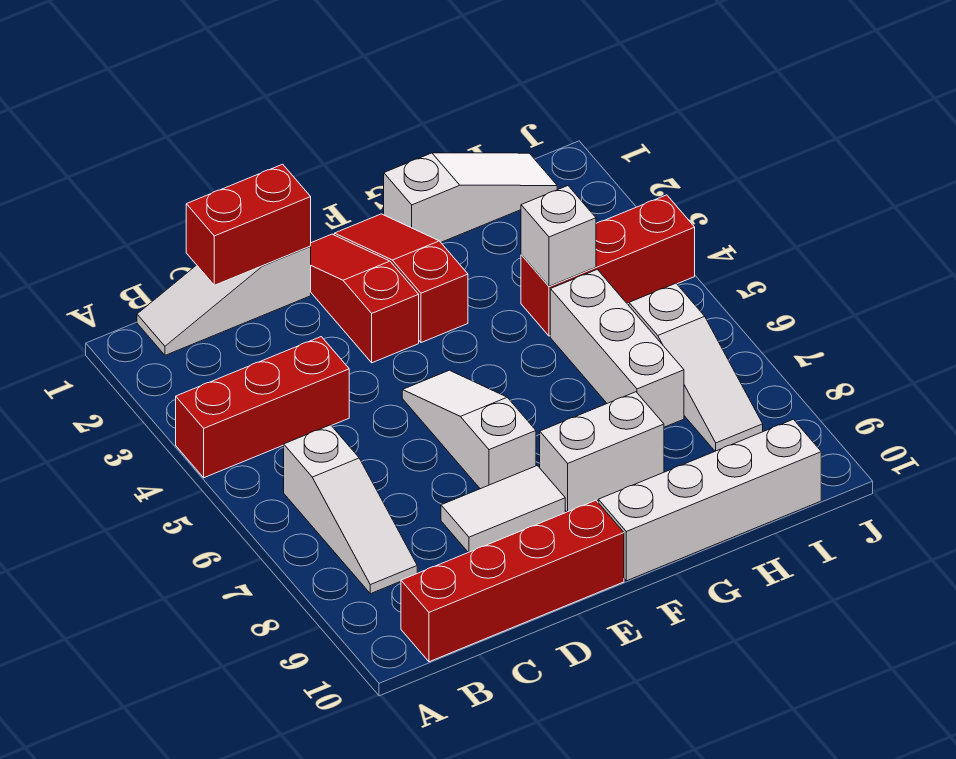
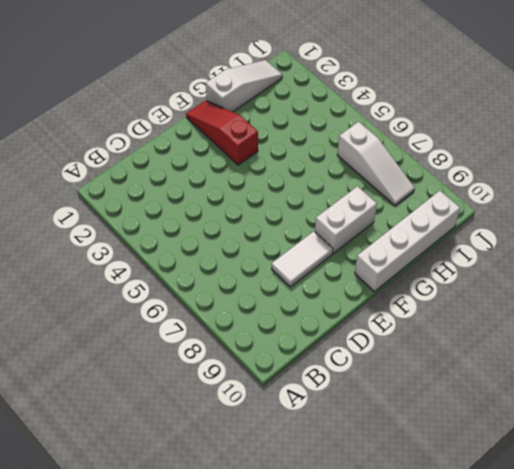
none -> red 1x3 brick [176,337,349,478]
none -> white 1x3 slope [137,246,311,355]
none -> white 1x3 slope [284,425,417,594]

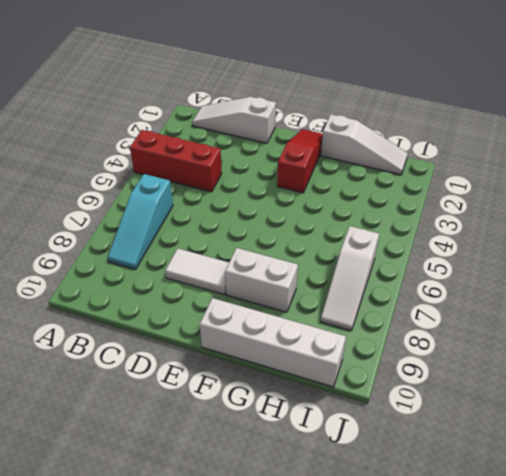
cyan 1x3 slope [108,174,173,269] -> white 1x3 slope [284,425,417,594]
none -> red 1x4 brick [401,500,624,662]
none -> red 1x3 slope [310,234,419,363]
none -> white 1x3 slope [402,370,536,489]

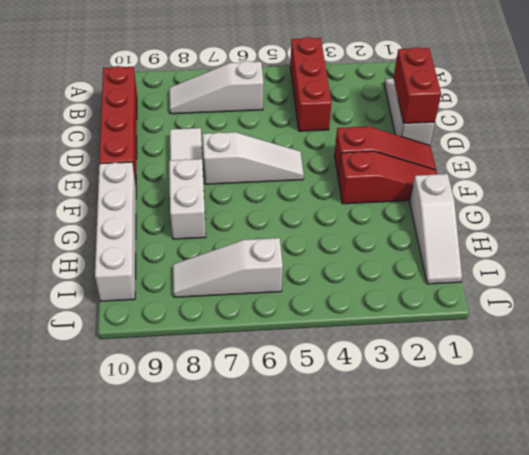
none -> red 1x3 brick [521,195,695,336]
none -> white 1x3 brick [550,269,684,427]
none -> white 1x1 brick [521,186,596,286]

